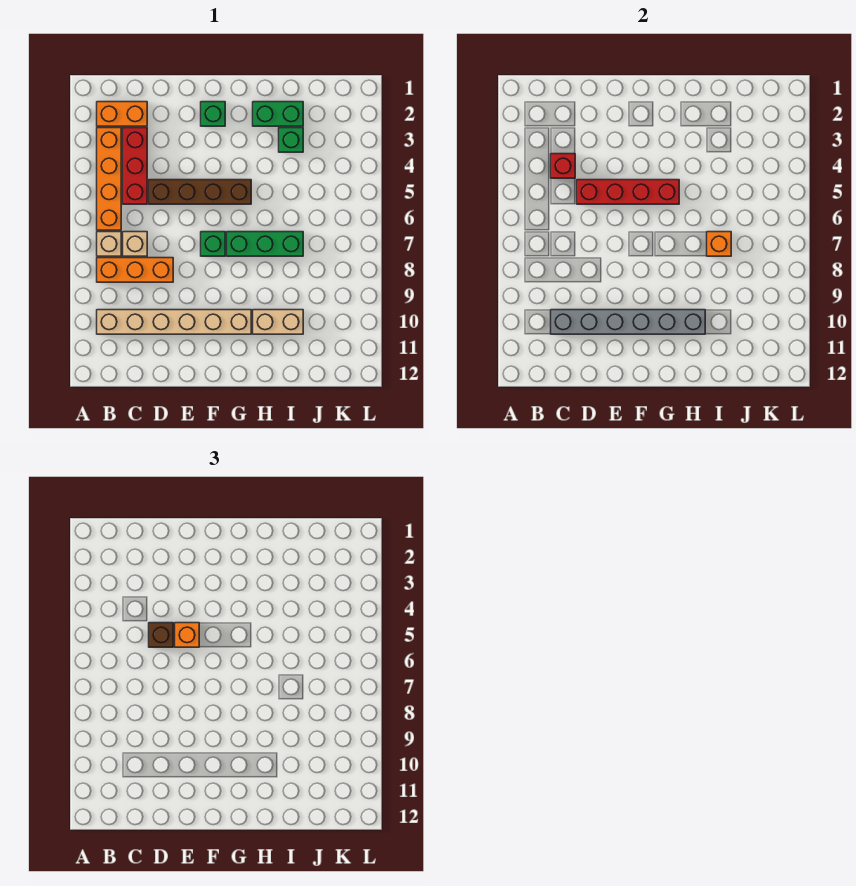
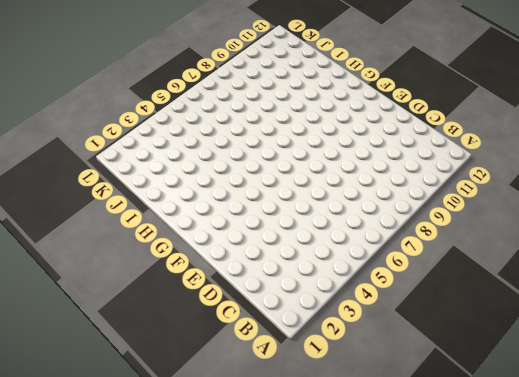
none -> orange 1x2 brick [97,102,147,126]
none -> orange 1x4 brick [97,128,121,230]
none -> tan 1x1 brick [97,232,121,256]

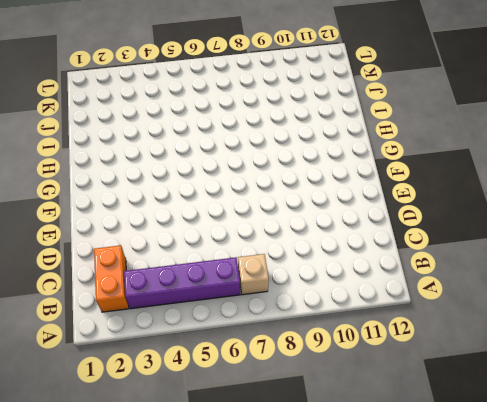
purple 1x4 brick [124,257,240,309] -> orange 1x4 brick [97,128,121,230]
none -> orange 1x3 brick [97,258,173,282]
none -> tan 1x6 brick [97,310,251,334]
none -> red 1x3 brick [123,128,147,204]

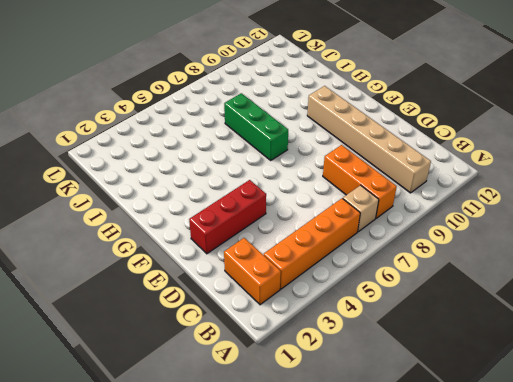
red 1x3 brick [189,180,266,254] -> red 1x3 brick moved to [123,128,147,204]
none -> tan 1x1 brick [123,232,147,256]
none -> brown 1x4 brick [149,180,251,204]
none -> green 1x1 brick [201,102,225,126]

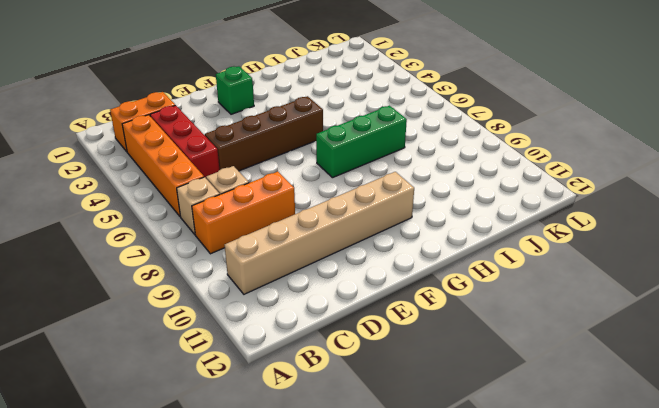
none -> green 1x1 brick [201,232,225,256]
none -> green 1x2 brick [253,102,303,126]
none -> tan 1x2 brick [253,310,303,334]

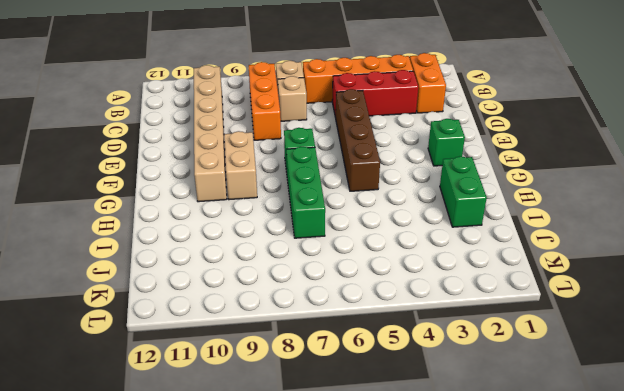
tan 1x2 brick [224,131,257,200] -> tan 1x2 brick moved to [253,310,303,334]
none -> green 1x1 brick [279,128,303,152]
none -> red 1x1 brick [551,154,575,178]
none -> grey 1x6 brick [551,310,705,334]

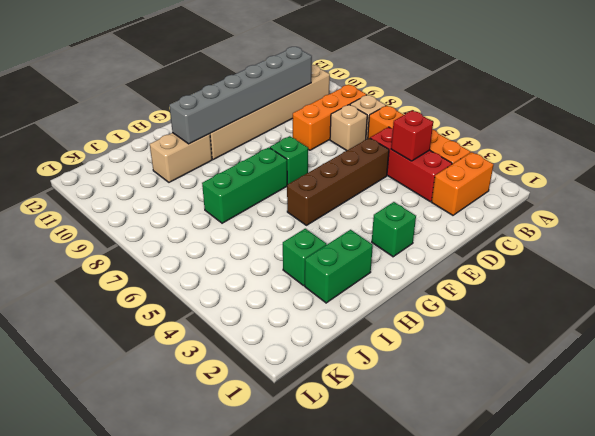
none -> red 1x4 brick [577,180,679,204]
none -> orange 1x1 brick [707,232,731,256]
none -> brown 1x1 brick [149,623,173,647]

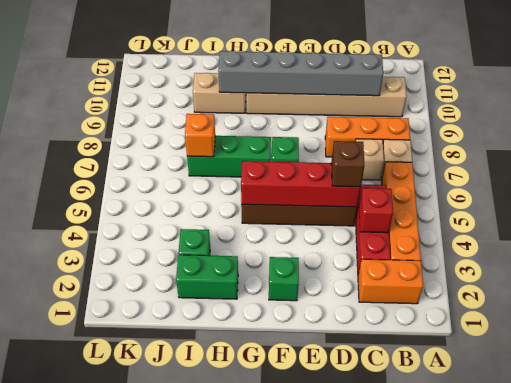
none -> orange 1x1 brick [175,623,199,647]

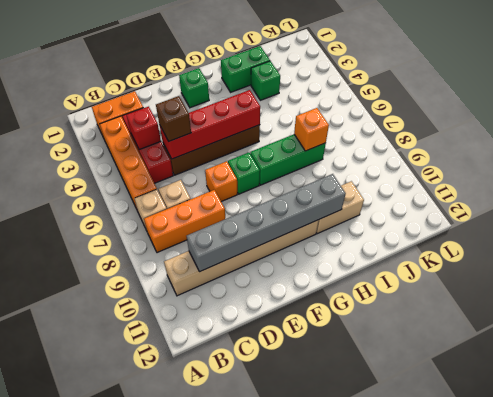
orange 1x1 brick [205,161,237,202] -> orange 1x1 brick moved to [175,623,199,647]

